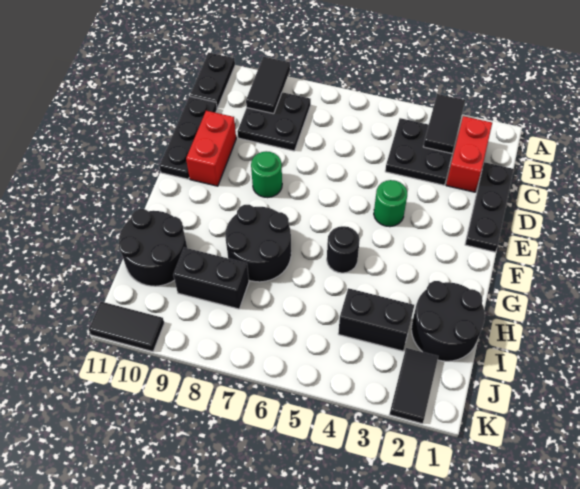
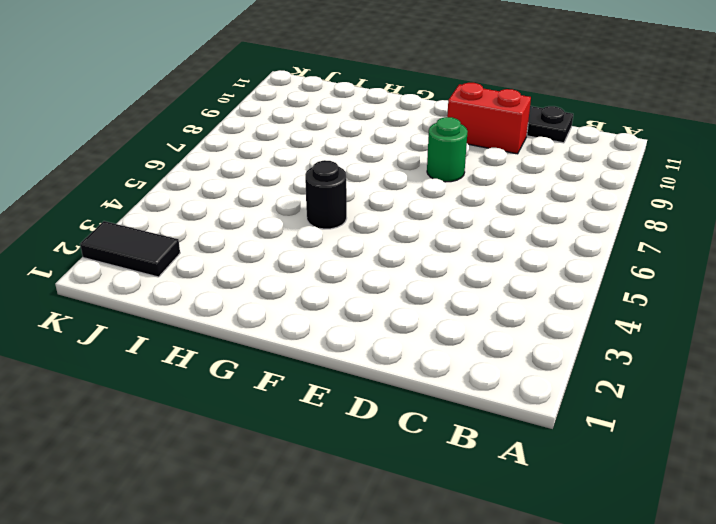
none -> black 1x2 plate [190,52,235,108]
none -> red 1x2 brick [446,116,492,192]
none -> black 2x2 plate [385,118,452,185]

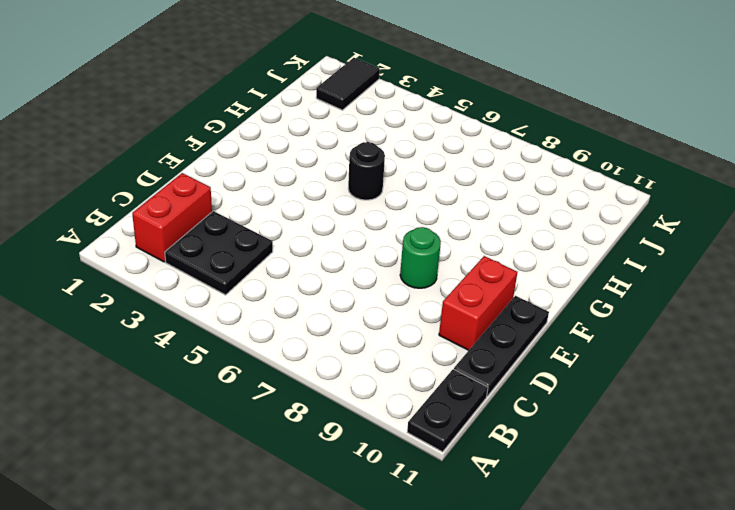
none -> black 2x2 plate [237,92,311,151]
none -> black 1x3 plate [465,162,514,252]
none -> green 1x1 round brick [374,180,407,227]

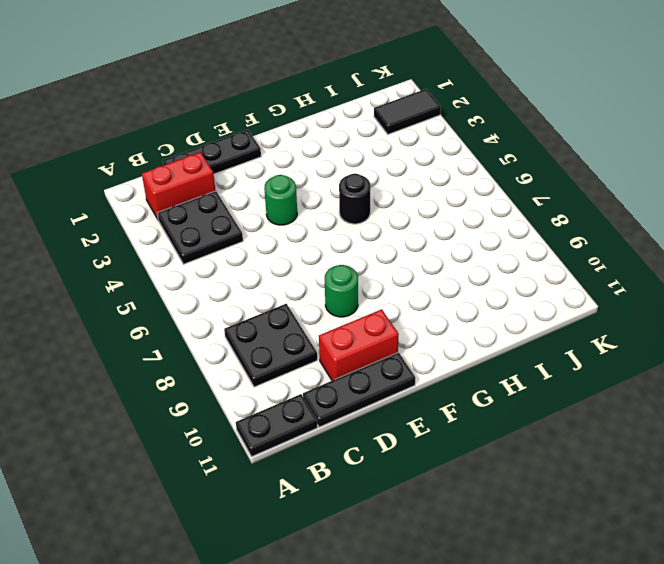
none -> black 2x2 round brick [225,205,291,282]
none -> black 2x2 round brick [411,281,485,361]
none -> black 2x2 round brick [119,209,187,286]

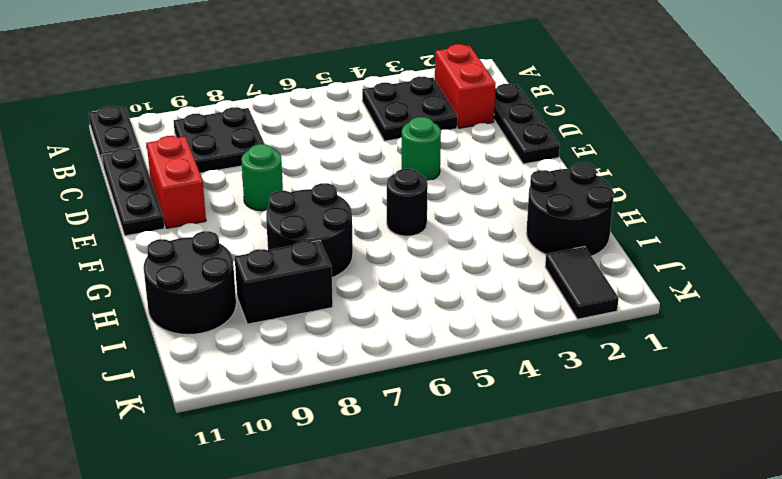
none -> black 1x2 brick [338,288,414,351]
none -> black 1x2 tile [89,302,164,352]
none -> black 1x2 tile [423,94,465,153]

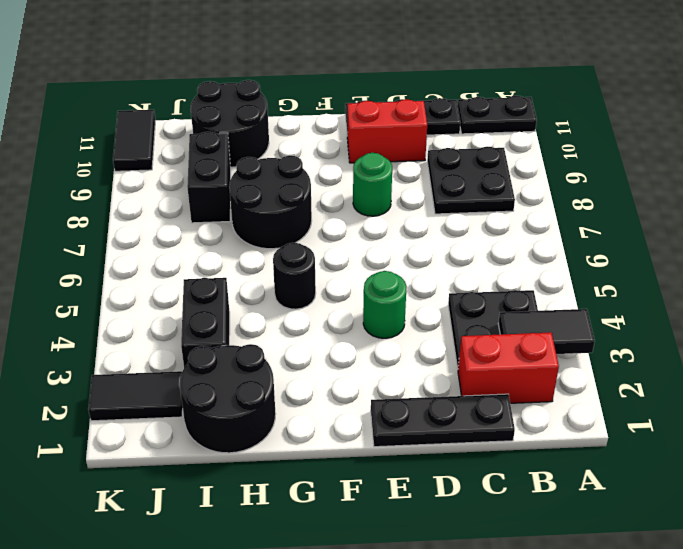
none -> black 1x2 tile [246,57,290,114]

